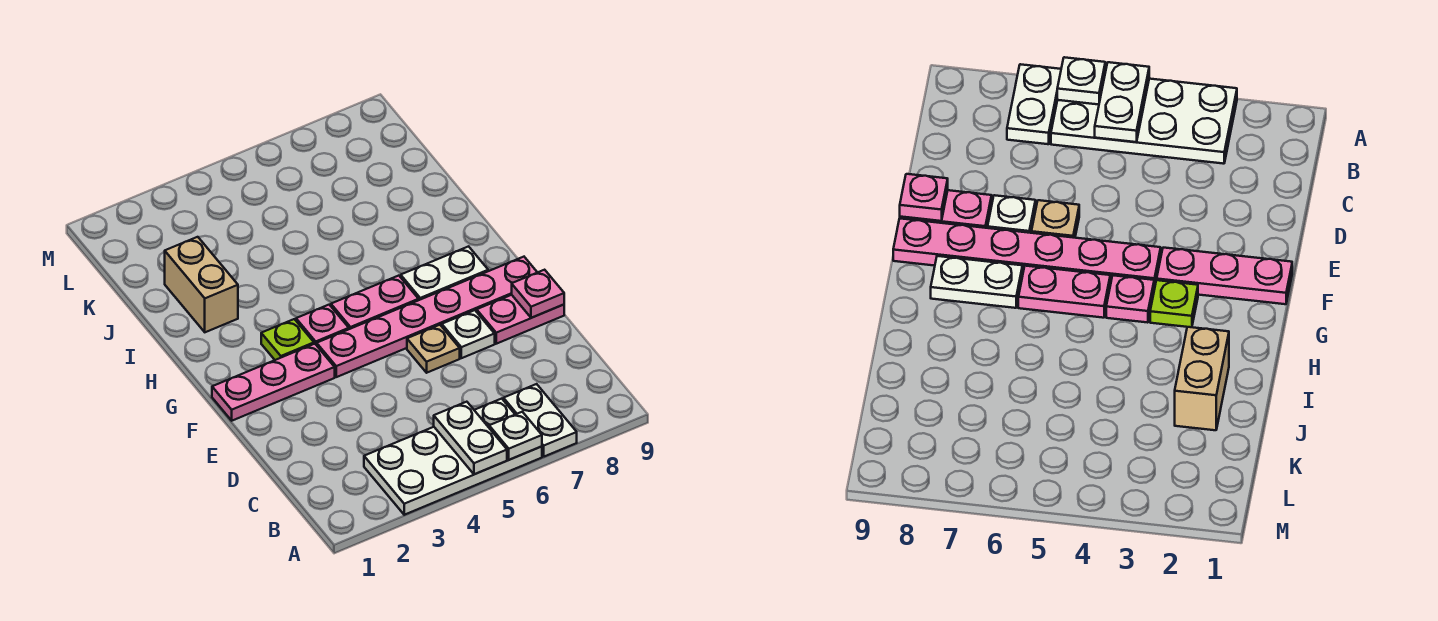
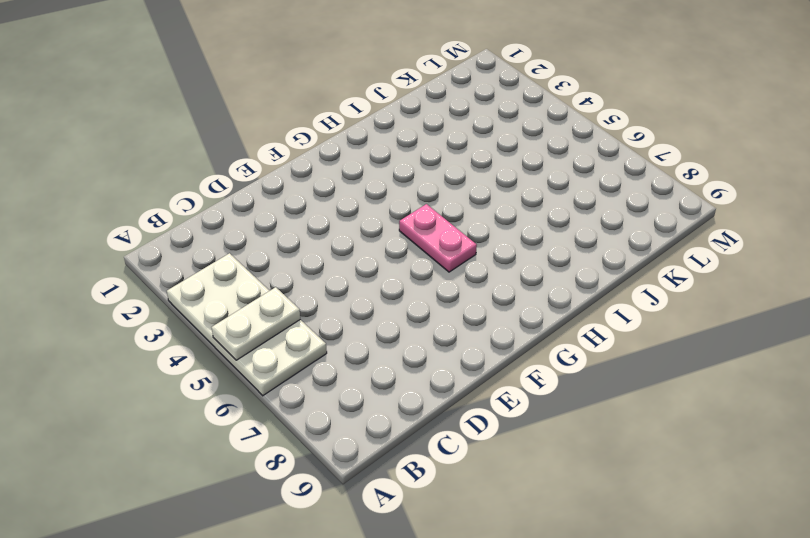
none -> white 1x2 plate [503,384,577,457]
none -> tan 1x1 plate [407,325,460,373]
none -> white 1x1 plate [442,310,495,358]

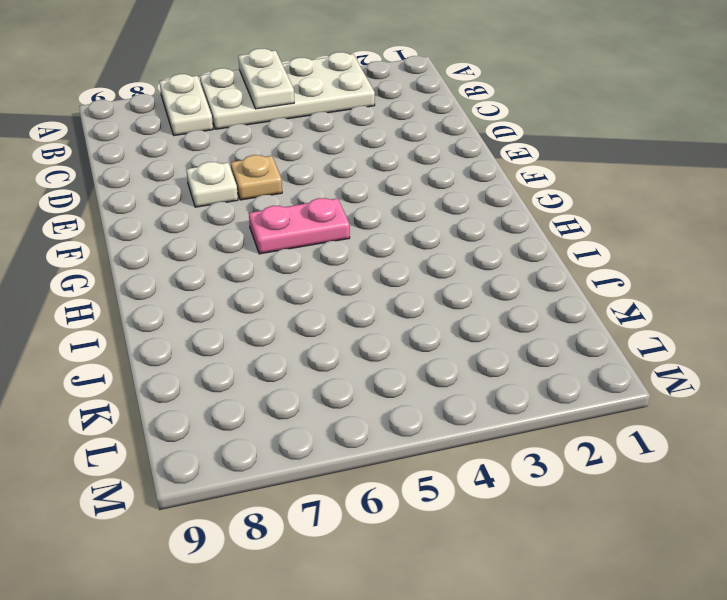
none -> pink 1x2 plate [477,295,564,344]
none -> pink 1x3 plate [212,344,335,421]
none -> pink 1x6 plate [317,257,537,377]

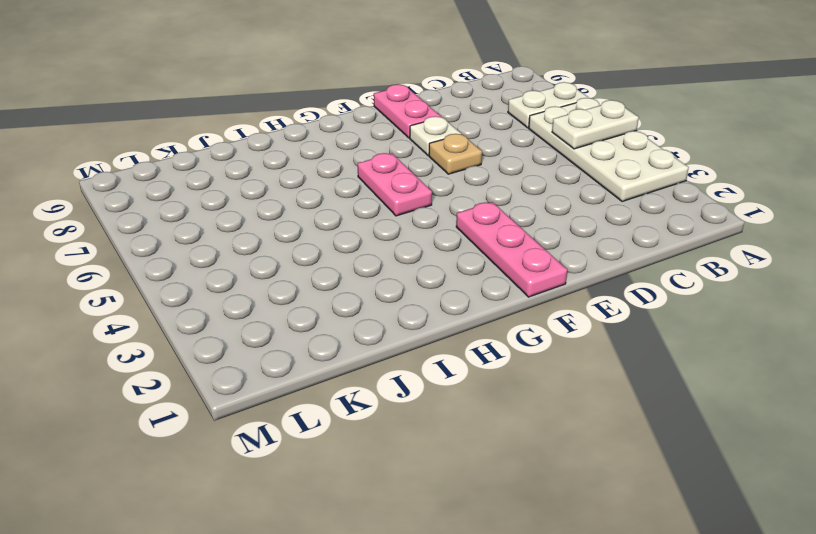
none -> pink 1x6 plate [317,257,537,377]
none -> lime 1x1 plate [261,319,314,360]
none -> pink 1x1 plate [296,305,349,345]

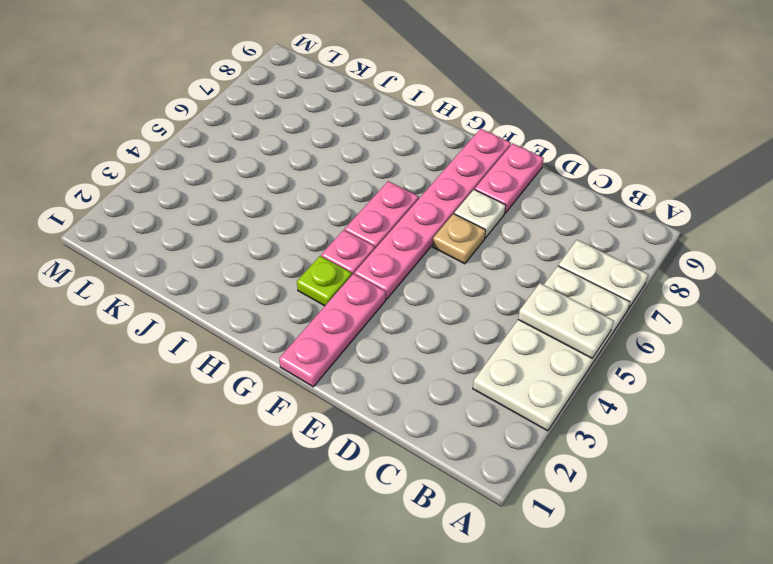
none -> white 1x2 plate [401,246,488,300]
none -> tan 1x2 brick [165,237,238,332]
none -> white 1x1 plate [489,412,542,460]

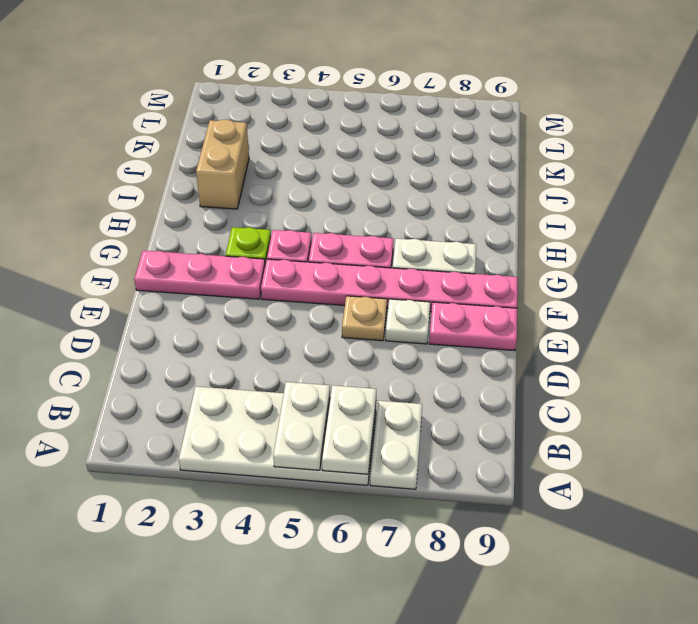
white 1x2 plate [322,385,376,474] -> white 1x1 plate [489,412,542,460]
none -> pink 1x1 plate [512,270,564,318]

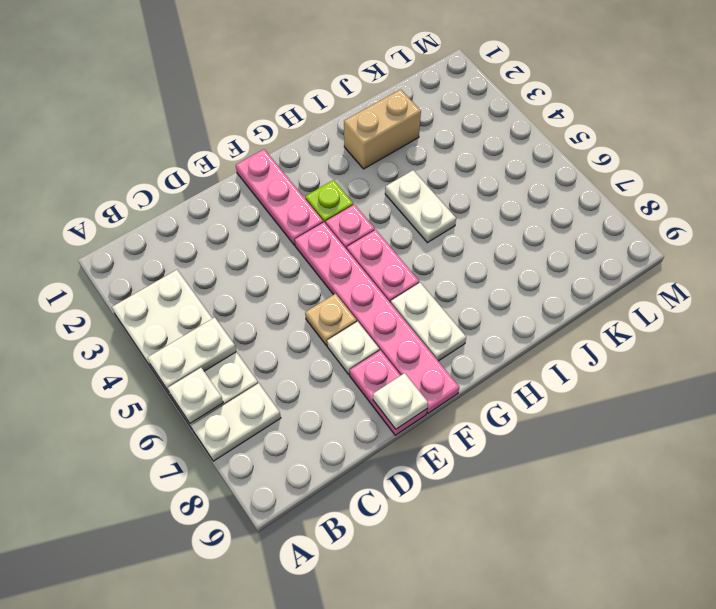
white 1x1 plate [373,373,428,429] -> pink 1x1 plate [512,270,564,318]
white 1x2 plate [385,170,456,243] -> none

